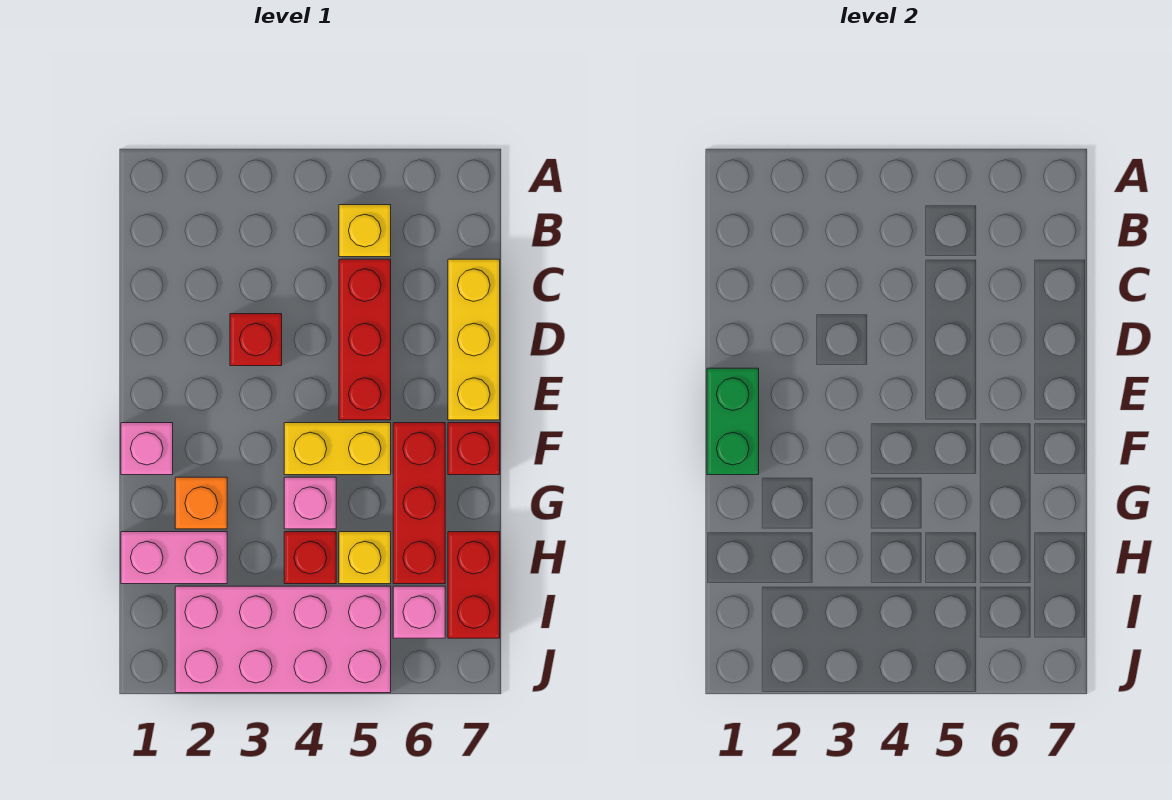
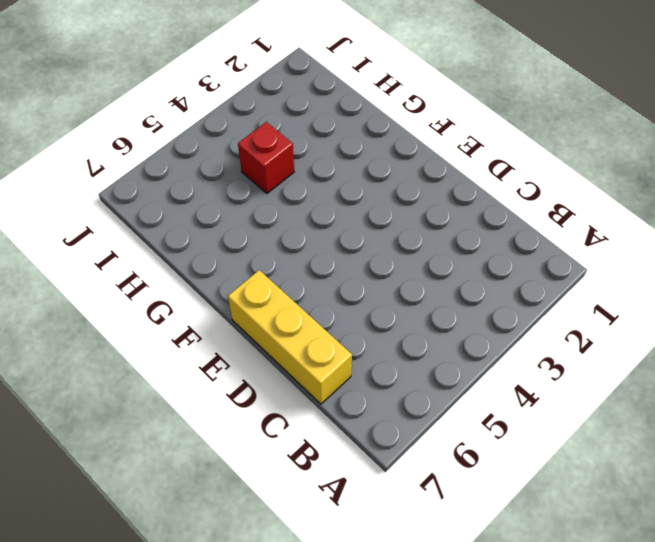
none -> yellow 1x1 brick [339,205,391,257]
none -> red 1x3 brick [339,259,391,420]
none -> red 1x1 brick [230,314,282,366]

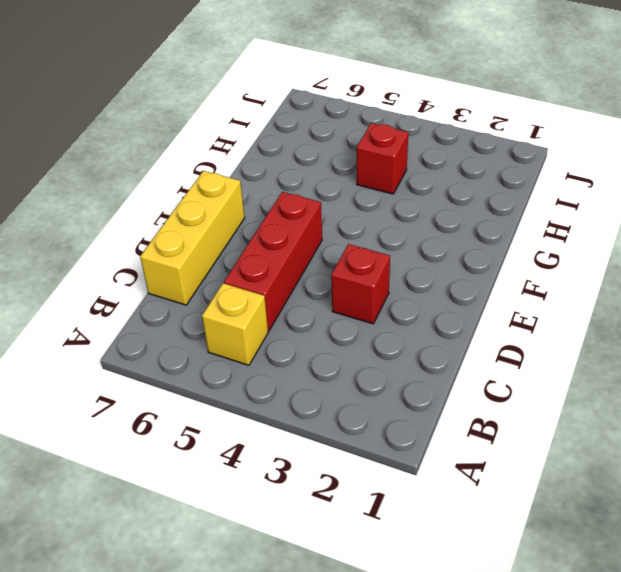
none -> pink 1x1 brick [121,423,173,475]
none -> yellow 1x2 brick [284,423,391,475]
none -> red 1x3 brick [393,423,445,584]

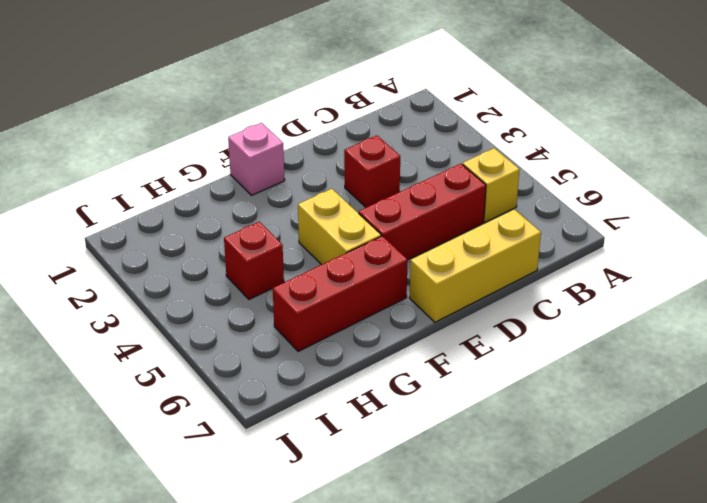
none -> red 1x1 brick [448,423,500,475]
none -> orange 1x1 brick [175,477,227,529]
none -> pink 1x1 brick [284,477,336,529]

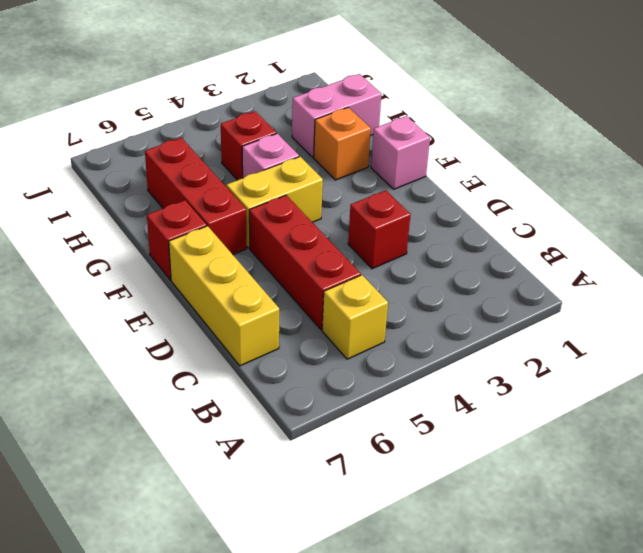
none -> yellow 1x1 brick [339,532,391,584]
none -> red 1x2 brick [448,532,500,638]
none -> pink 2x4 brick [175,586,391,693]

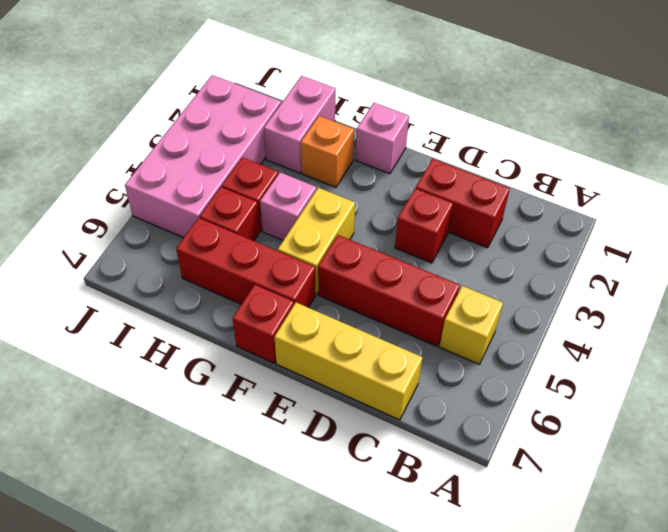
red 1x2 brick [416,159,510,248] -> red 1x2 brick moved to [448,532,500,638]
red 1x1 brick [200,187,260,241] -> yellow 1x1 brick [339,532,391,584]
none -> pink 1x1 brick [393,586,445,638]
none -> green 1x2 brick [707,368,759,475]

